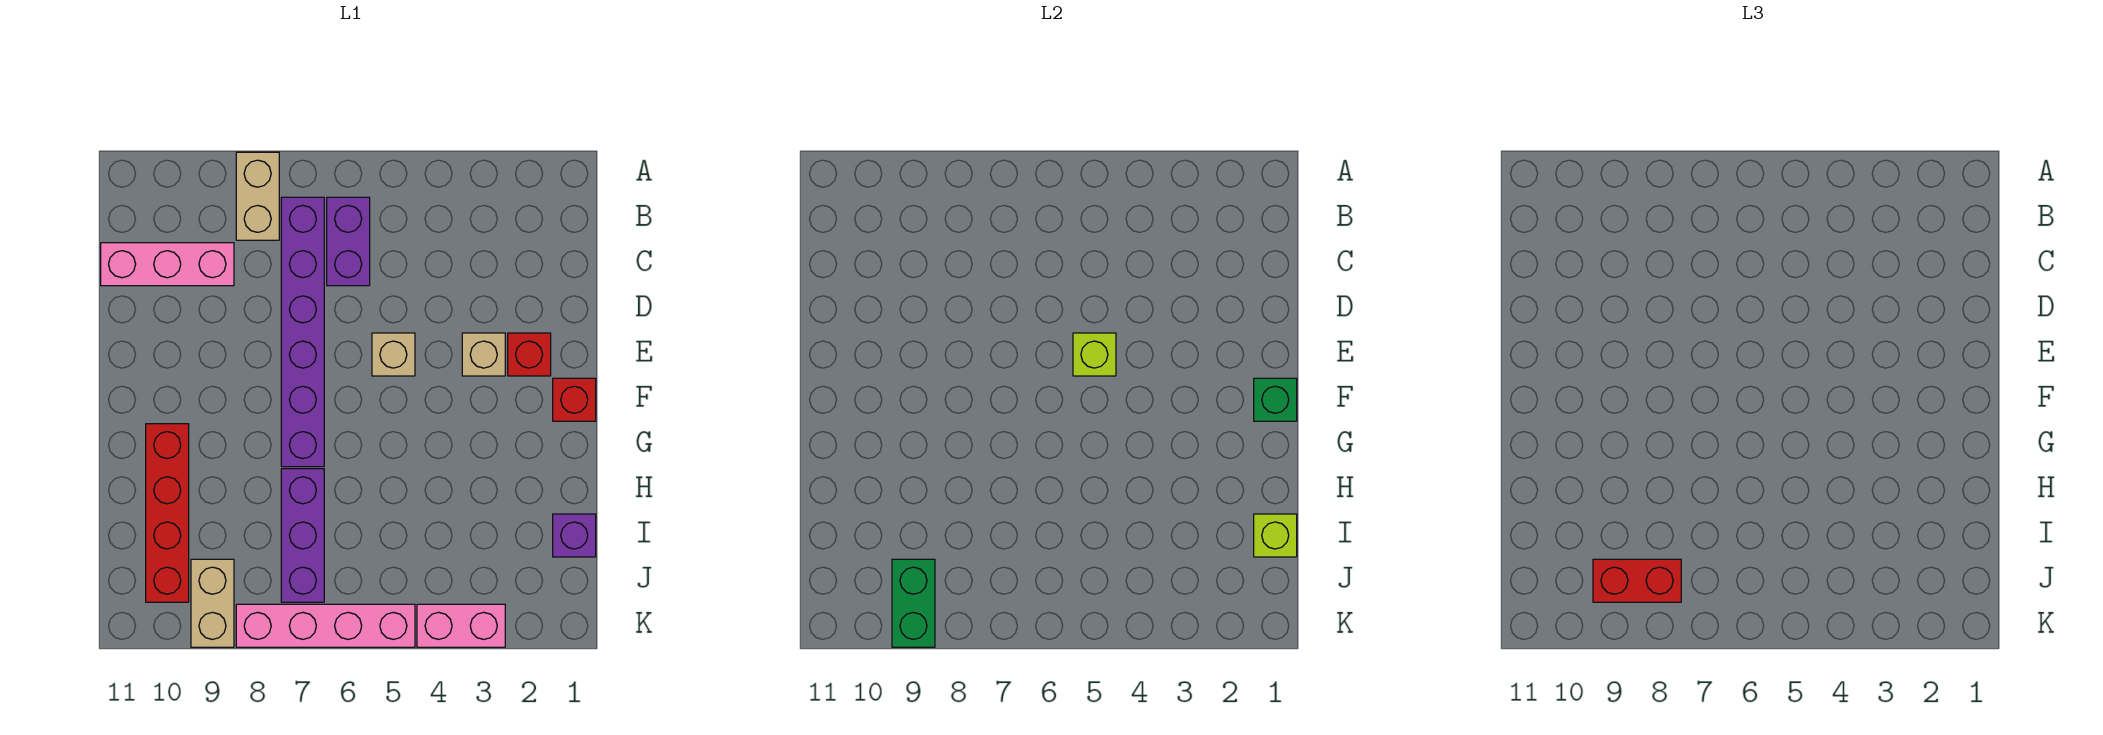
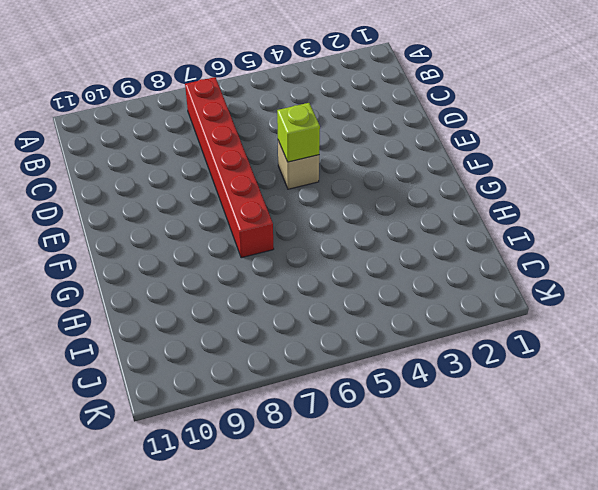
red 1x6 brick [185,77,274,258] -> purple 1x6 brick [281,197,324,467]
none -> tan 1x2 brick [236,152,279,240]
none -> purple 1x2 brick [327,197,370,286]
none -> pink 1x3 brick [101,243,234,286]

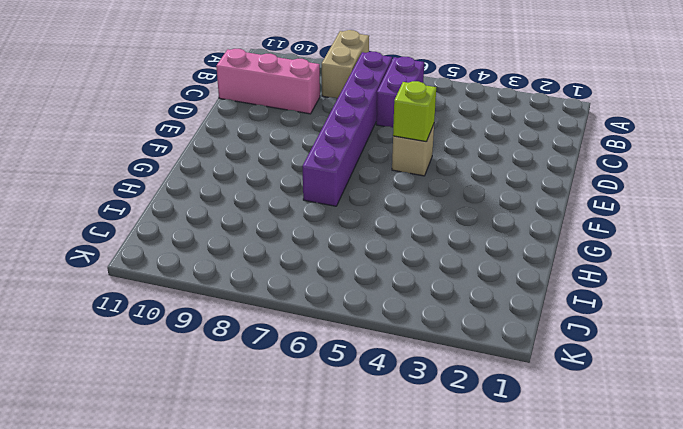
none -> red 1x1 brick [508,333,551,376]
none -> tan 1x1 brick [462,333,505,376]
none -> red 1x1 brick [553,378,596,421]

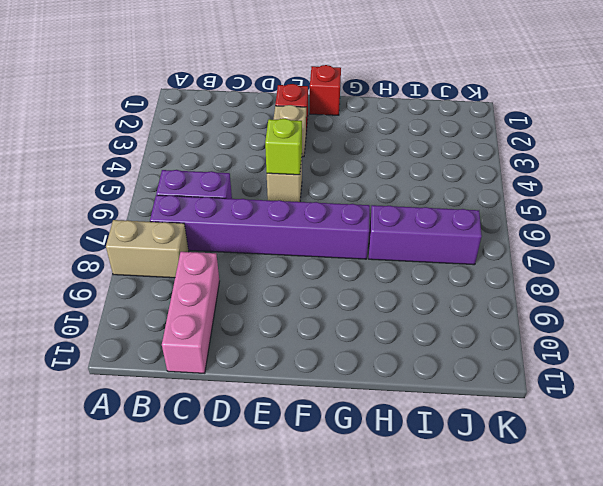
none -> red 1x4 brick [146,424,189,602]
none -> purple 1x1 brick [553,514,596,557]
none -> tan 1x2 brick [191,559,234,647]

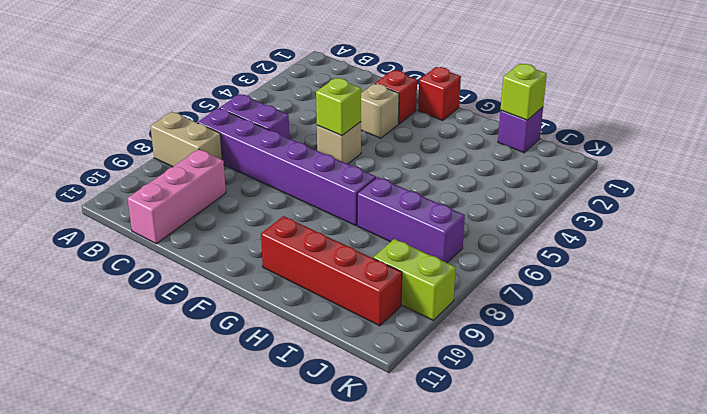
lime 1x2 brick [373,239,456,320] -> tan 1x2 brick [191,559,234,647]
none -> pink 1x2 brick [417,604,505,647]
none -> pink 1x4 brick [236,604,415,647]
none -> green 1x1 brick [1254,378,1297,421]

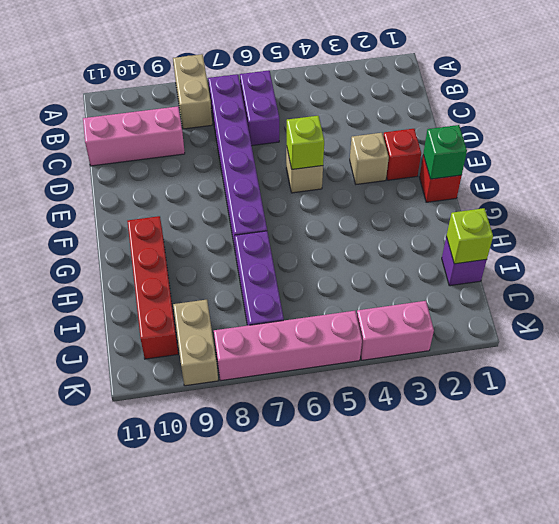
none -> green 1x2 brick [892,559,935,647]
none -> red 1x2 brick [1593,559,1681,602]

